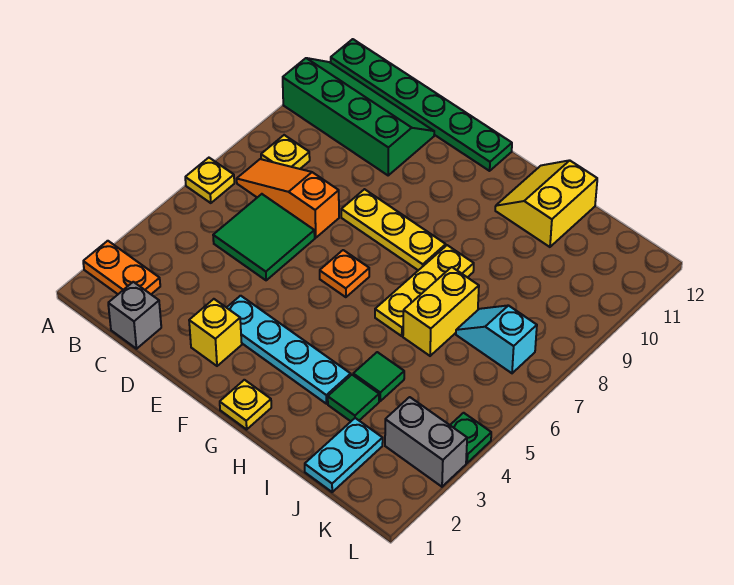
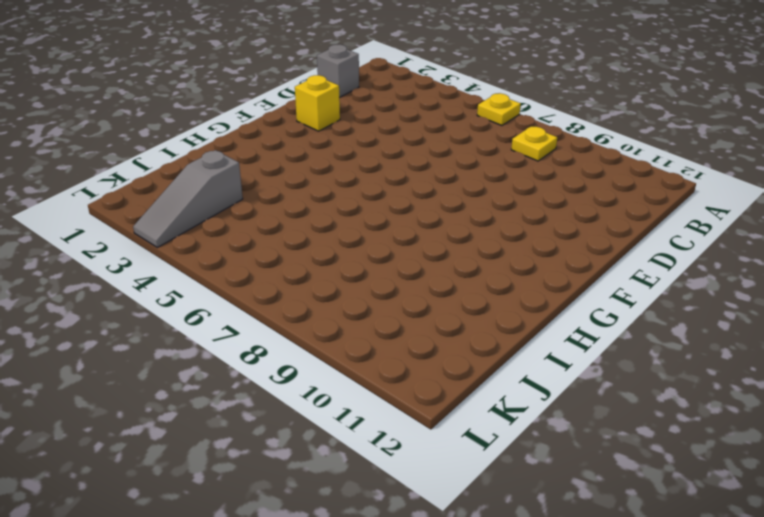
grey 1x3 slope [133,150,243,247] -> grey 1x2 brick [385,397,467,487]
none -> orange 1x2 plate [83,241,160,294]
none -> green 2x4 slope [283,58,434,175]
none -> green 1x6 plate [331,39,512,171]

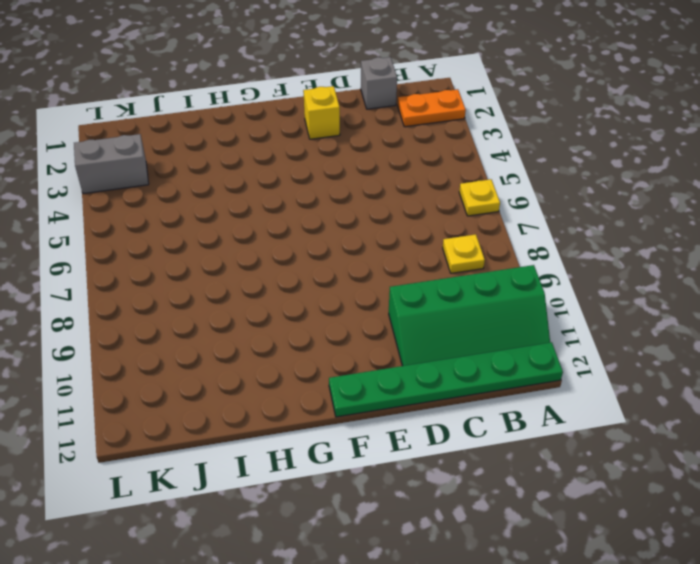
none -> orange 1x3 slope [237,159,339,238]
none -> green 2x2 tile [213,194,315,280]
none -> cyan 1x4 plate [227,296,351,404]

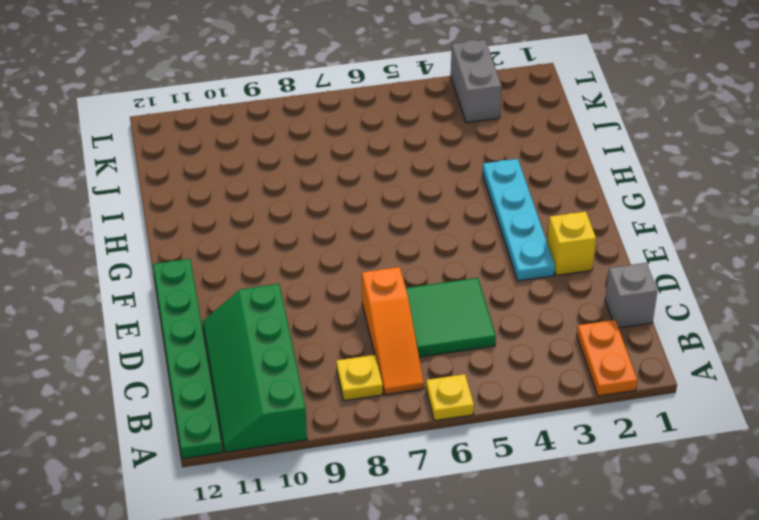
none -> yellow 1x3 plate [341,189,446,270]
none -> orange 1x1 plate [320,250,369,297]
none -> yellow 1x1 plate [220,380,271,429]

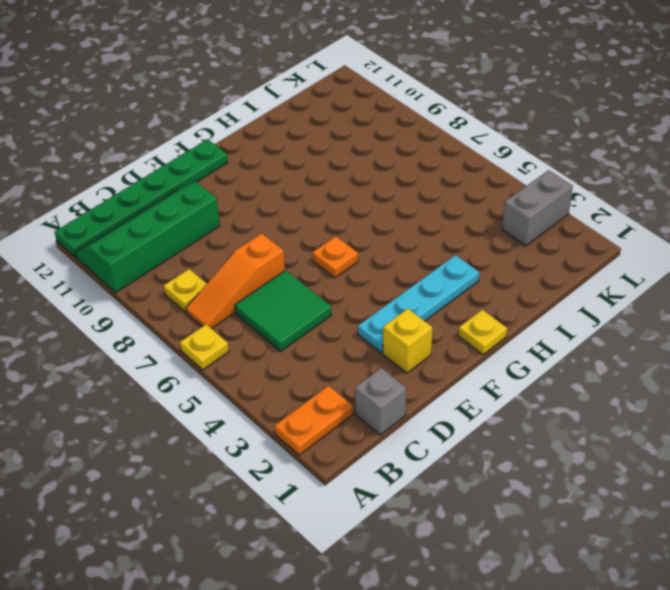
none -> yellow 1x3 plate [341,189,446,270]
none -> yellow 1x3 plate [375,245,474,336]
none -> yellow 2x2 slope [495,160,597,247]

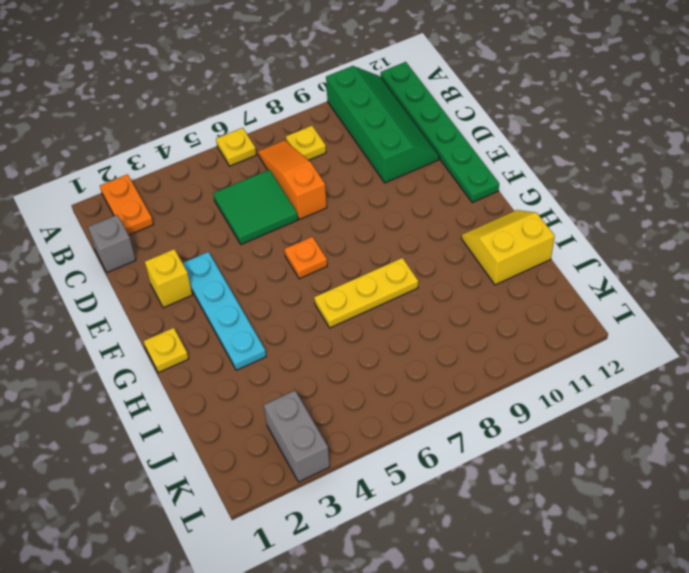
none -> yellow 1x3 plate [341,189,446,270]
none -> green 1x1 tile [328,375,379,421]
none -> green 1x1 tile [353,352,404,401]

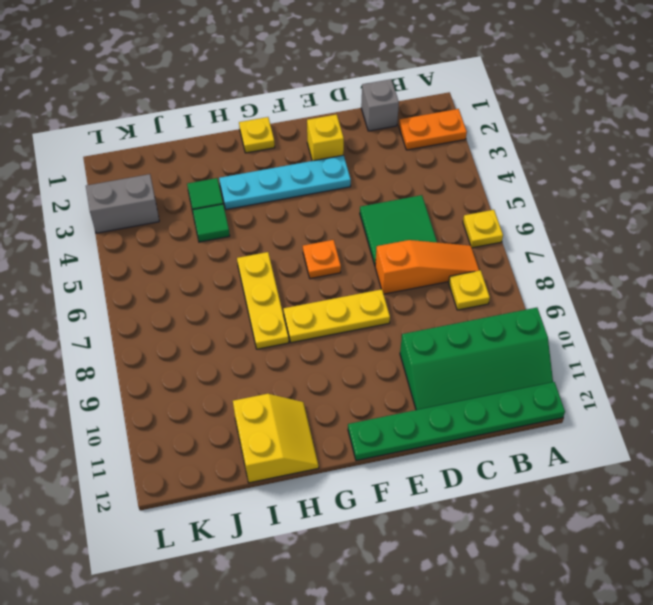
none -> yellow 1x2 brick [403,267,479,356]
none -> cyan 1x2 plate [305,418,383,492]
none -> cyan 1x2 slope [456,305,537,373]

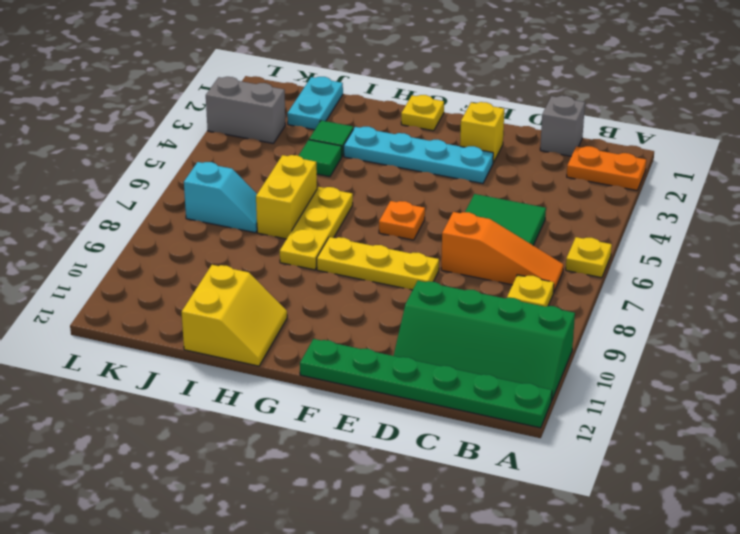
none -> green 1x1 plate [450,413,491,463]

